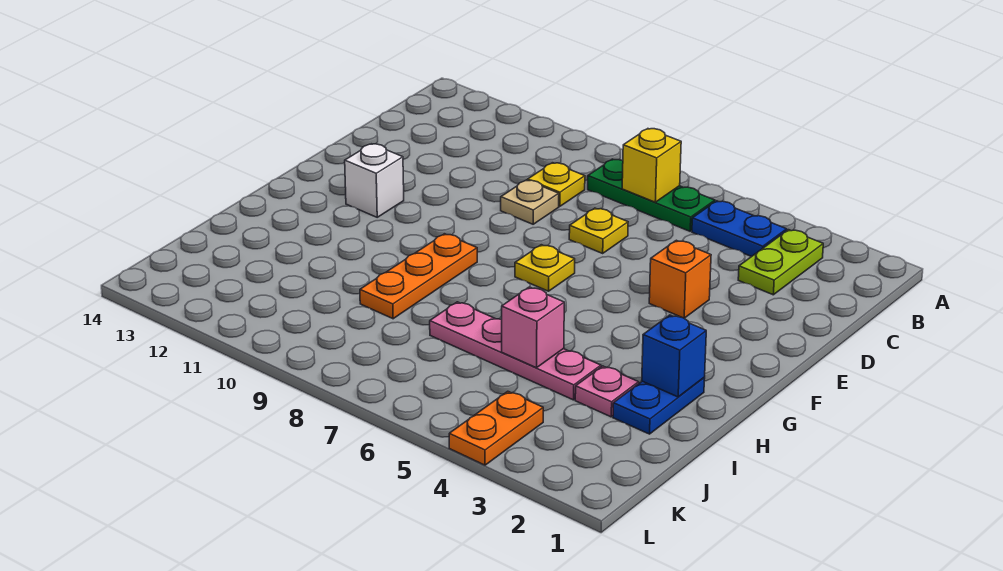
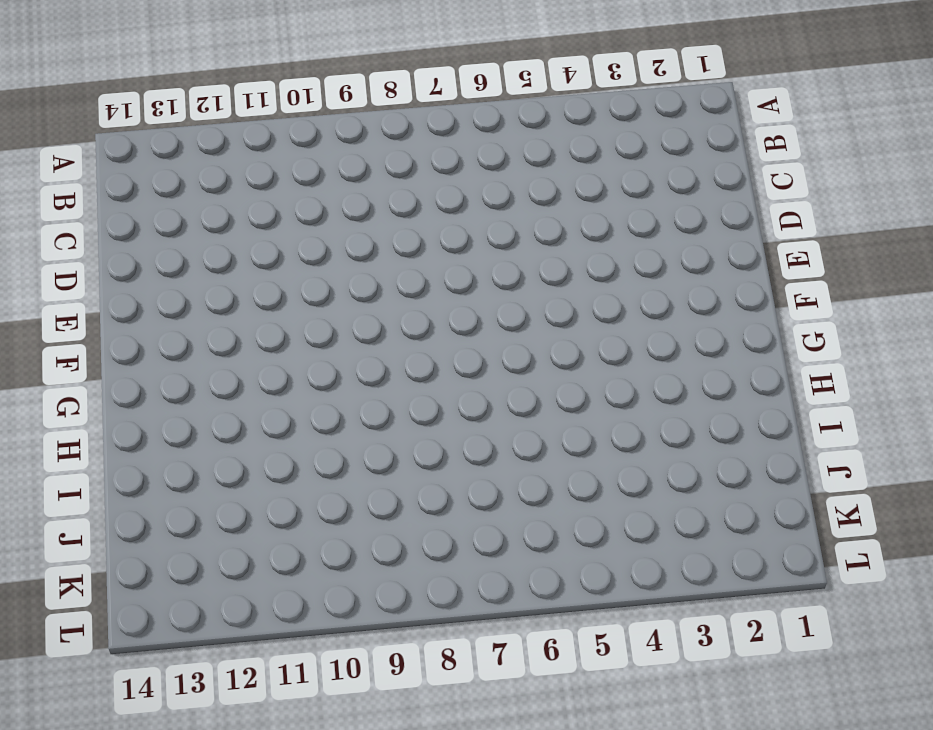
none -> lime 1x2 plate [738,230,823,295]
none -> blue 1x2 plate [692,201,787,257]
none -> green 1x3 plate [588,159,715,231]

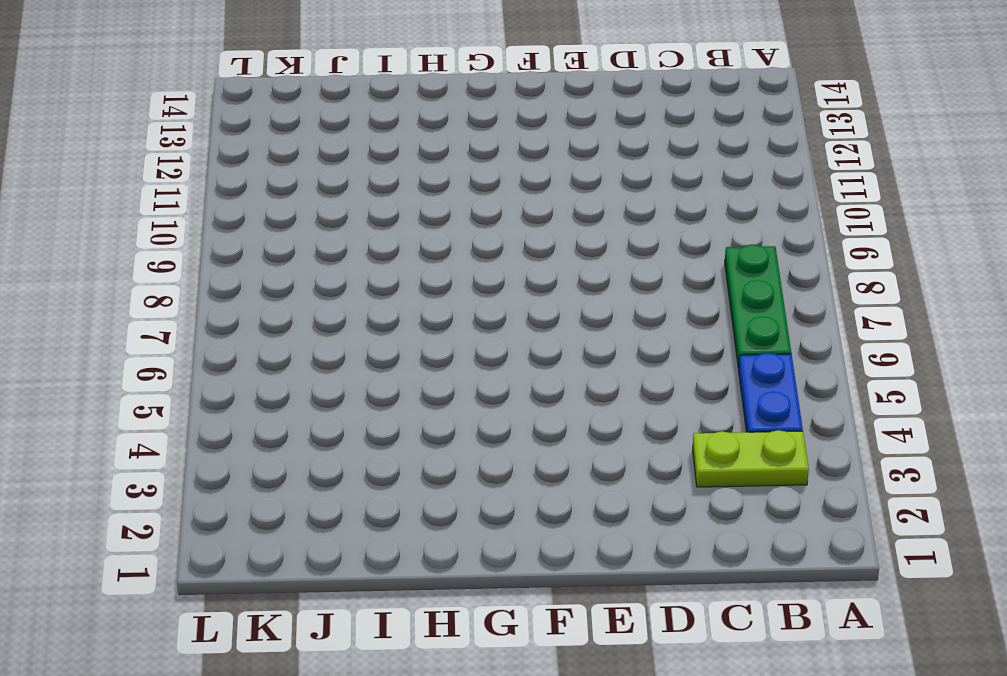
none -> yellow 1x1 plate [528,163,585,207]
none -> yellow 1x1 plate [569,208,628,253]
none -> tan 1x1 plate [501,180,559,224]

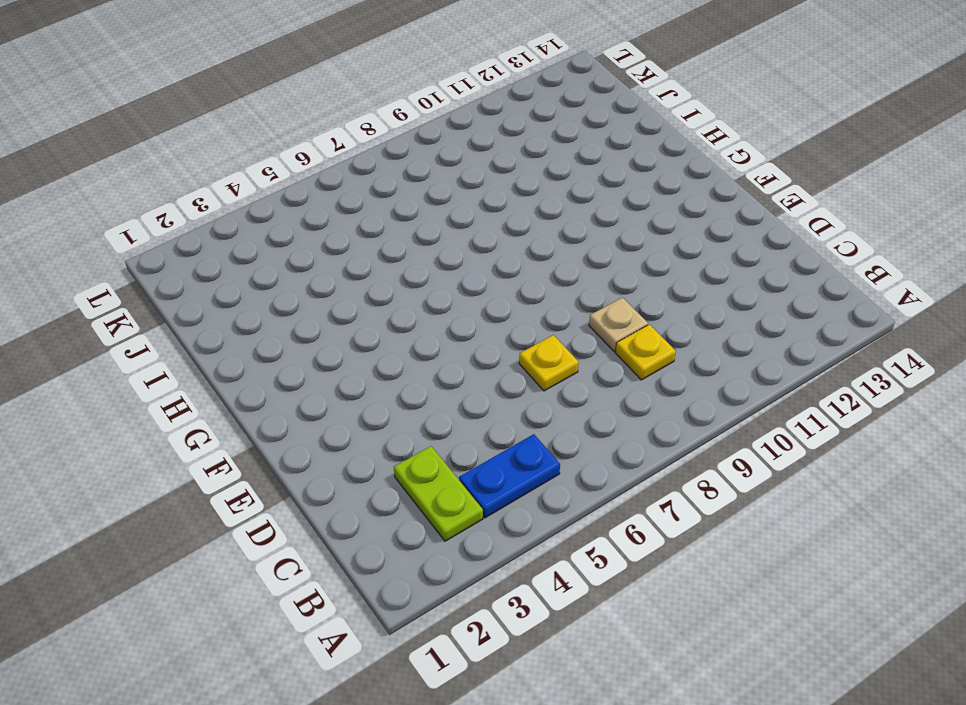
none -> green 1x3 plate [588,159,715,231]
none -> orange 1x1 brick [649,240,711,318]
none -> yellow 1x1 plate [515,245,575,291]

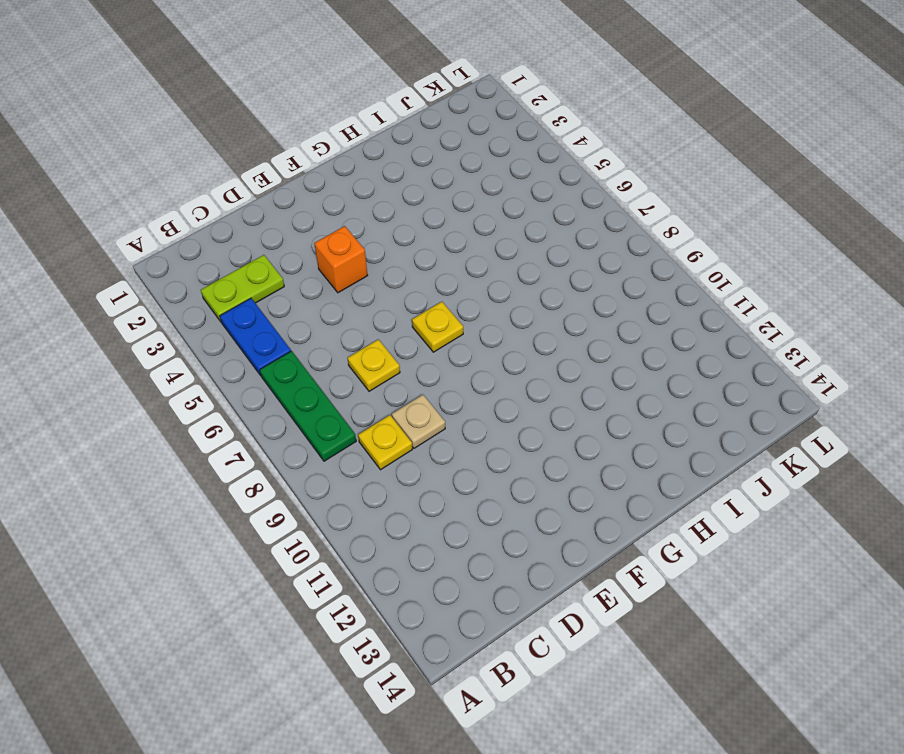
none -> white 1x1 brick [345,144,404,217]
none -> orange 1x3 plate [360,234,477,319]
none -> blue 1x2 plate [613,378,705,434]

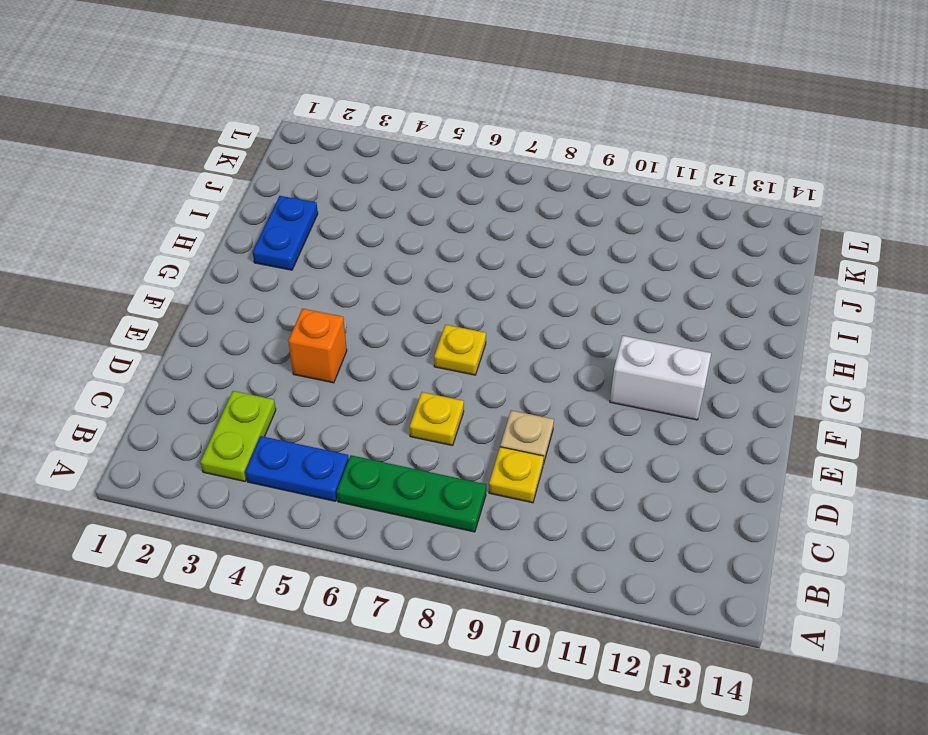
white 1x2 brick [610,336,711,420] -> white 1x1 brick [345,144,404,217]
none -> orange 1x3 plate [360,234,477,319]
none -> pink 1x1 plate [575,366,639,417]
none -> pink 1x4 plate [430,302,601,400]

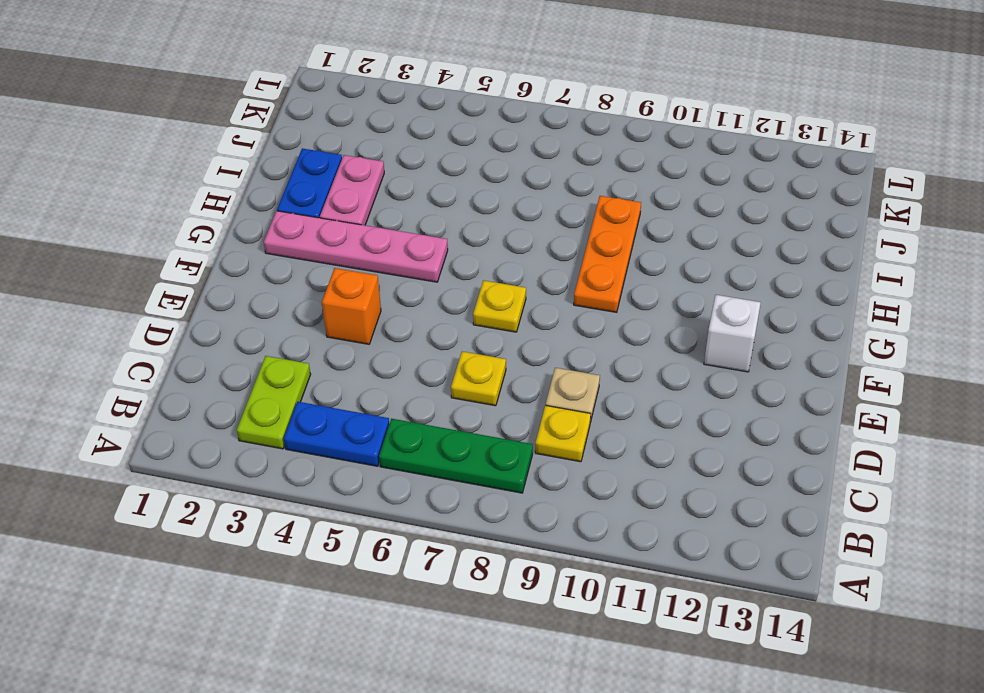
pink 1x4 plate [264,211,448,282] -> pink 1x4 plate moved to [430,302,601,400]
pink 1x2 plate [320,155,384,225] -> pink 1x1 plate [575,366,639,417]
none -> orange 1x2 plate [449,391,543,465]
none -> yellow 1x1 brick [622,129,681,202]
none -> blue 1x1 brick [642,315,706,397]

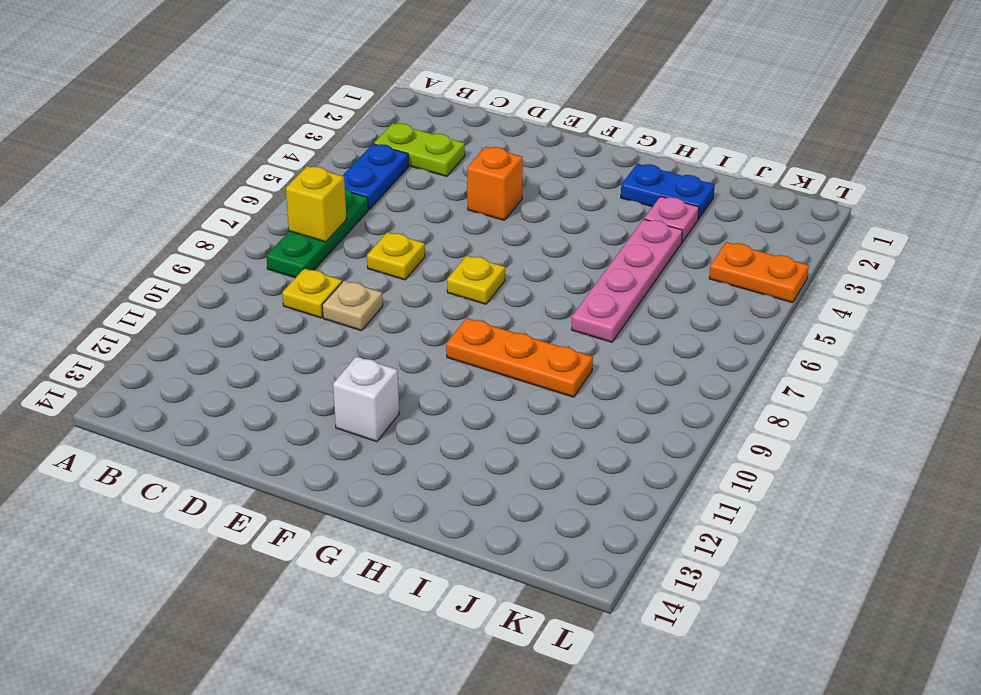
none -> blue 1x1 brick [642,315,706,397]
none -> pink 1x1 brick [502,287,564,368]

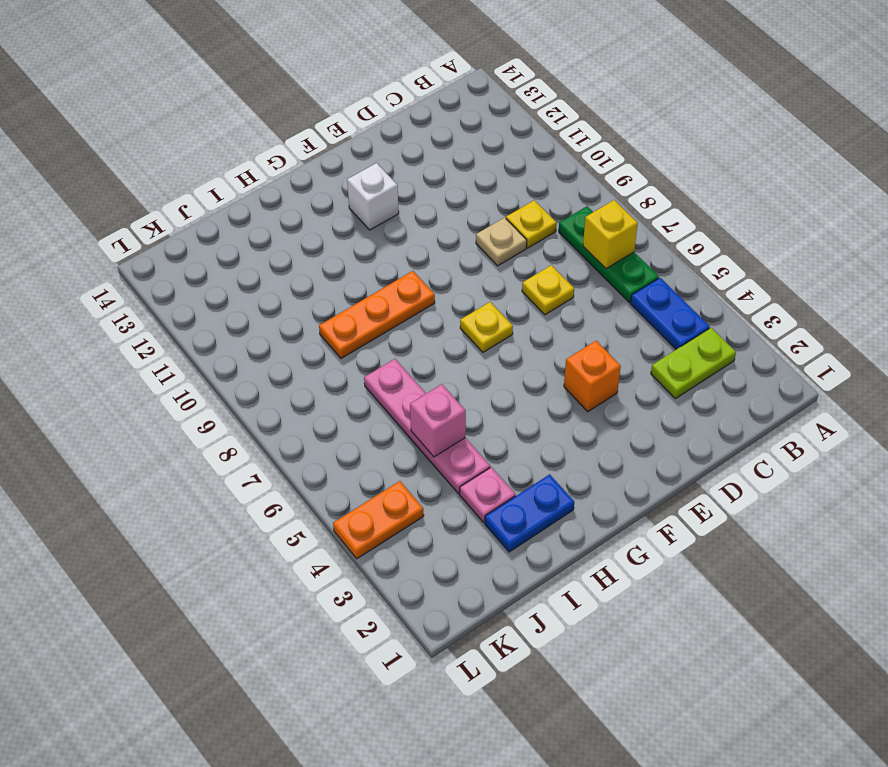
none -> blue 1x1 brick [642,315,706,397]

